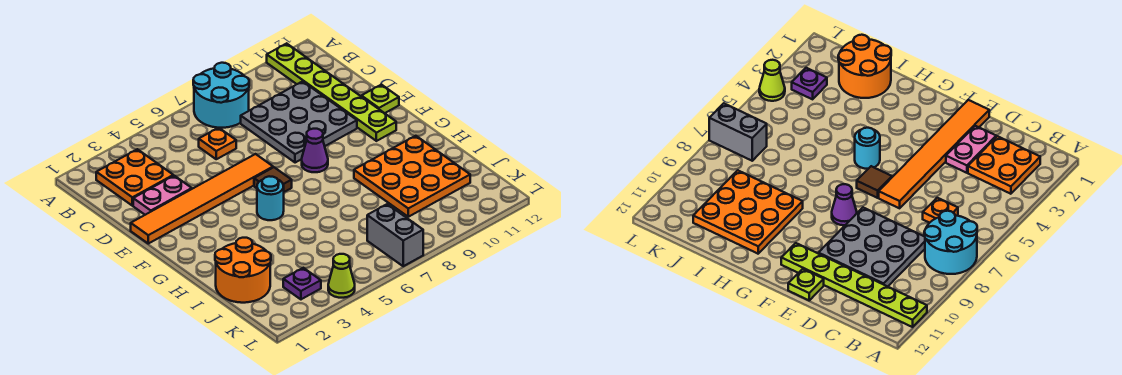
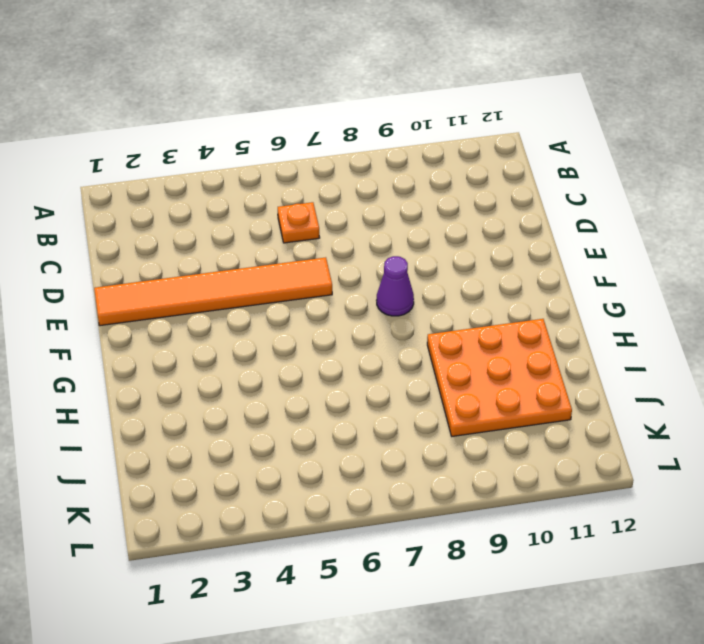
none -> cyan 2x2 round brick [193,63,249,128]
none -> lime 1x6 plate [267,43,396,141]
none -> orange 2x2 plate [96,149,173,206]

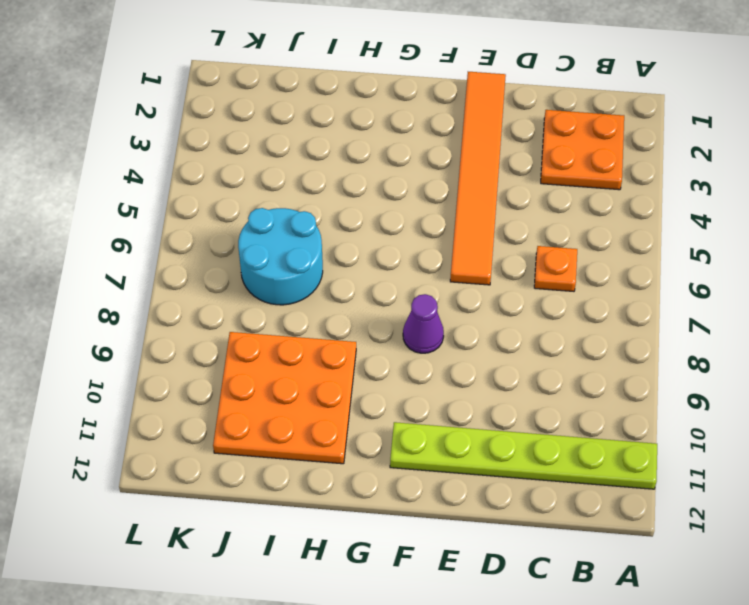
cyan 2x2 round brick [238,208,323,305] -> cyan 2x2 round brick moved to [193,63,249,128]
none -> grey 3x3 plate [241,81,357,163]
none -> pink 1x2 plate [133,176,192,215]
none -> lime 1x1 plate [361,85,399,113]

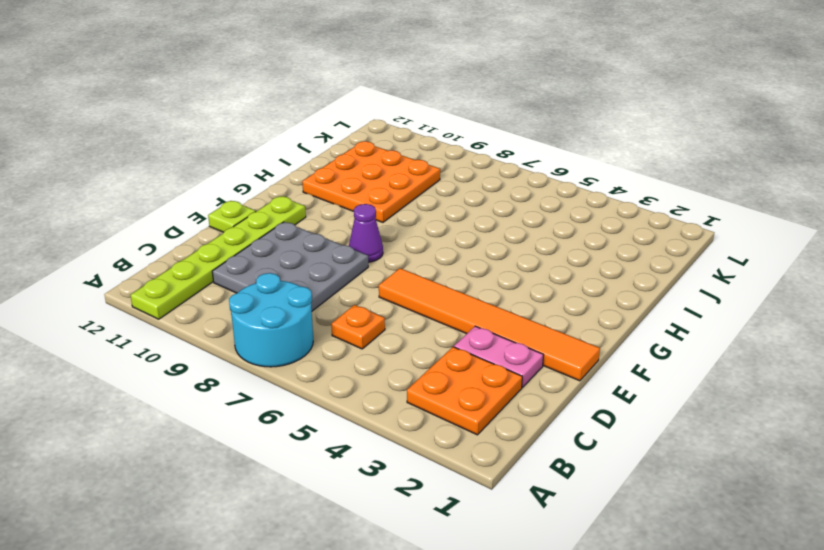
none -> brown 1x1 tile [254,167,292,192]
none -> cyan 1x1 round brick [257,176,284,220]
none -> orange 2x2 round brick [215,238,271,303]

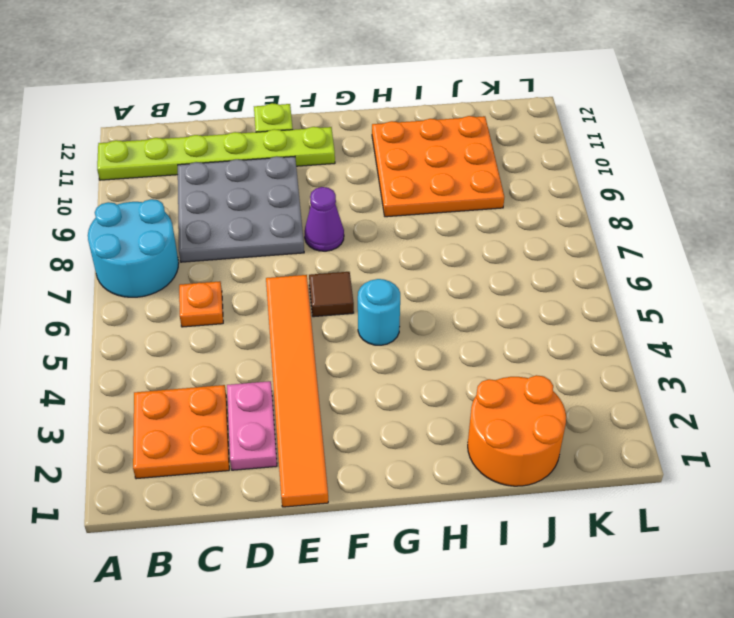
none -> purple 1x1 plate [283,268,321,299]
none -> grey 1x2 brick [367,204,423,266]
none -> lime 1x1 cone [328,254,355,298]

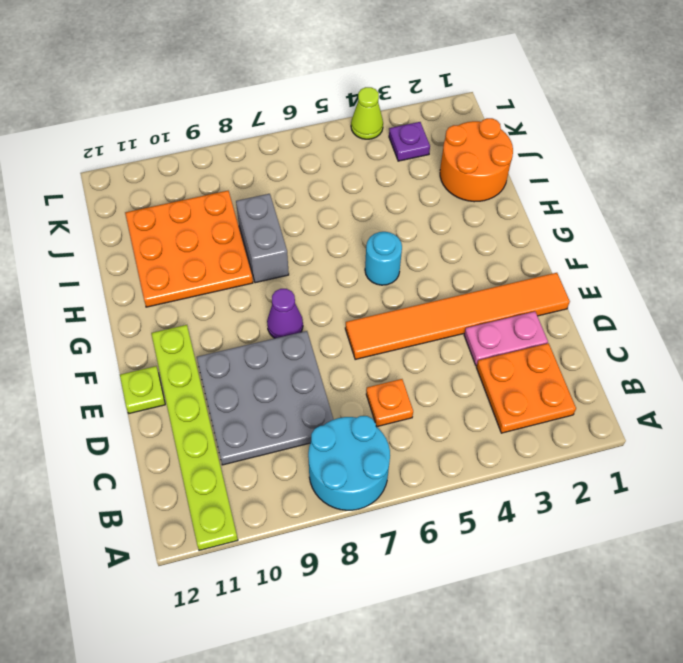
grey 1x2 brick [236,194,289,283] -> grey 1x2 brick moved to [367,204,423,266]
none -> brown 1x1 tile [254,167,292,192]

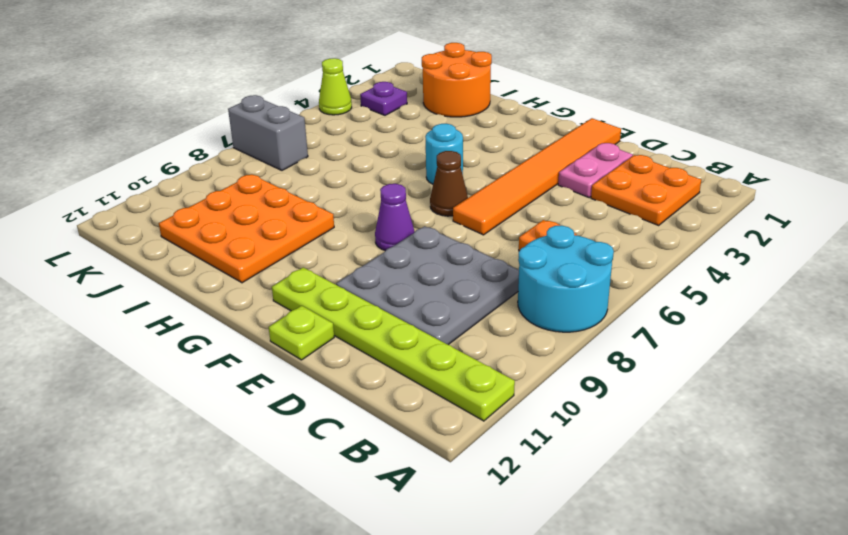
brown 1x1 cone [430,151,468,216] -> brown 1x1 tile [254,167,292,192]

